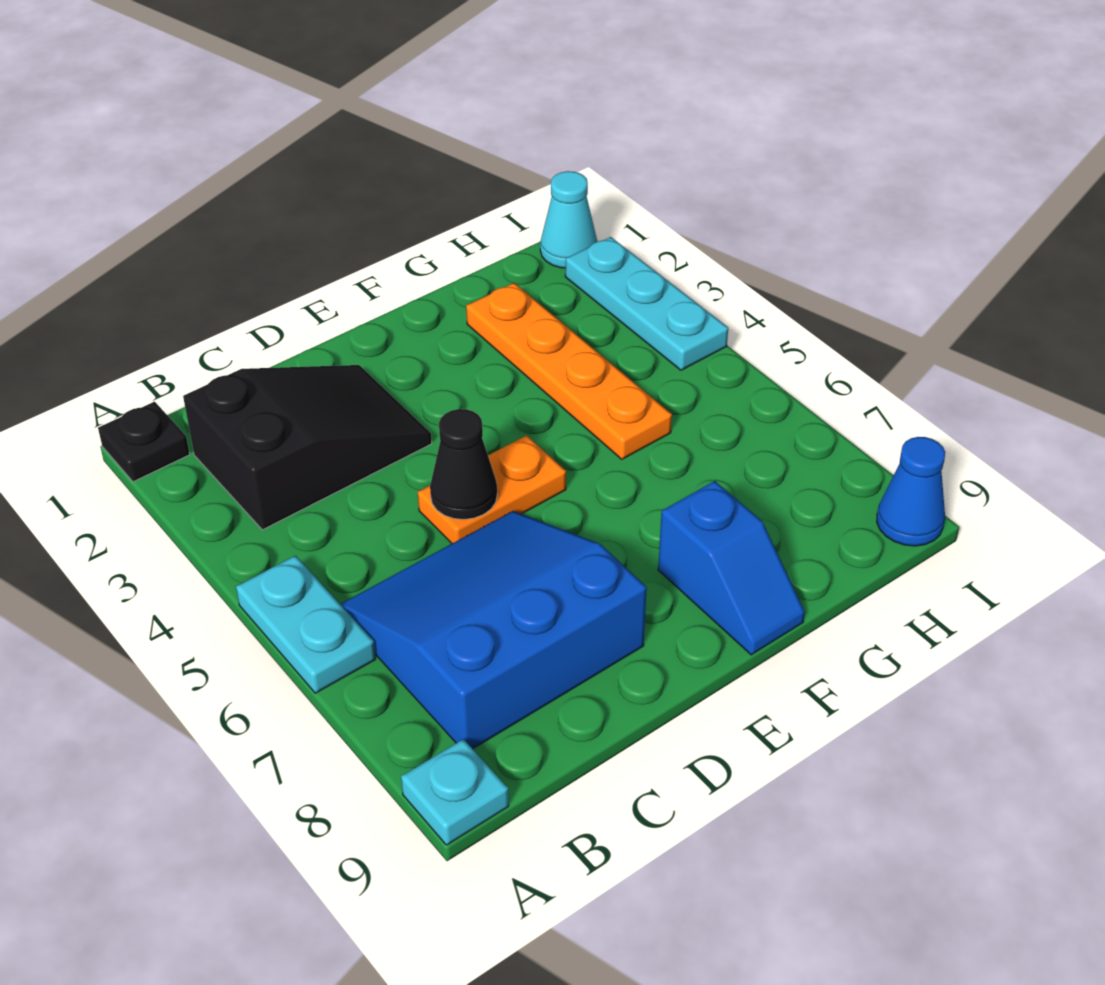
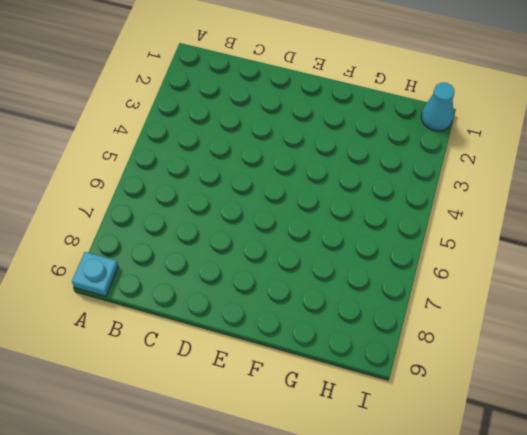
none -> black 1x1 plate [98,402,190,482]
none -> cyan 1x2 plate [236,556,376,693]
none -> black 2x3 slope [183,365,432,530]

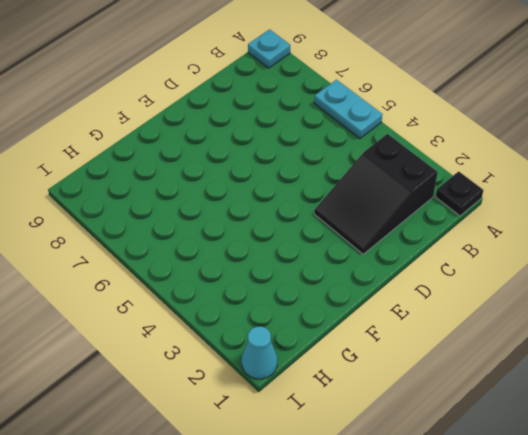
none -> blue 3x3 slope [340,511,647,749]
none -> orange 1x2 plate [418,435,566,543]
none -> blue 1x2 slope [658,481,805,655]

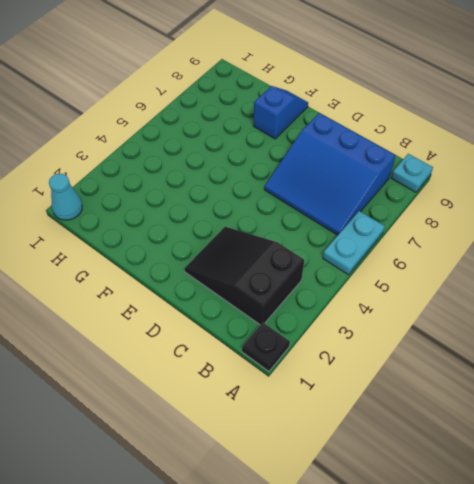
none -> orange 1x2 plate [418,435,566,543]
none -> orange 1x4 plate [466,283,672,459]
none -> cyan 1x3 plate [565,237,728,370]

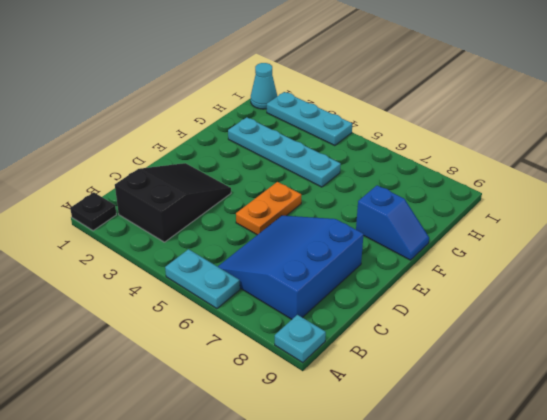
cyan 1x4 plate [228,117,341,187] -> orange 1x4 plate [466,283,672,459]
none -> blue 1x1 cone [877,437,945,546]
none -> black 1x1 cone [430,409,497,520]

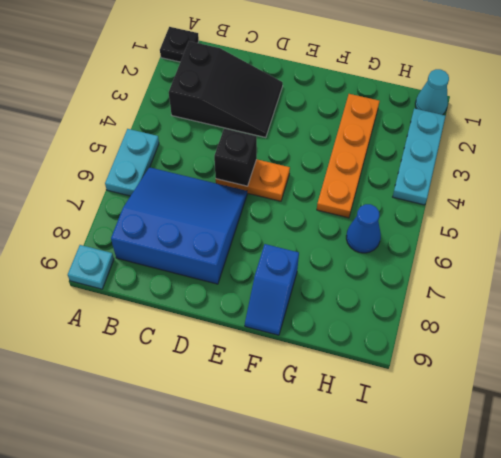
black 1x1 brick [214,129,257,186] -> black 1x1 cone [430,409,497,520]
blue 1x1 cone [346,204,381,253] -> blue 1x1 cone moved to [877,437,945,546]

